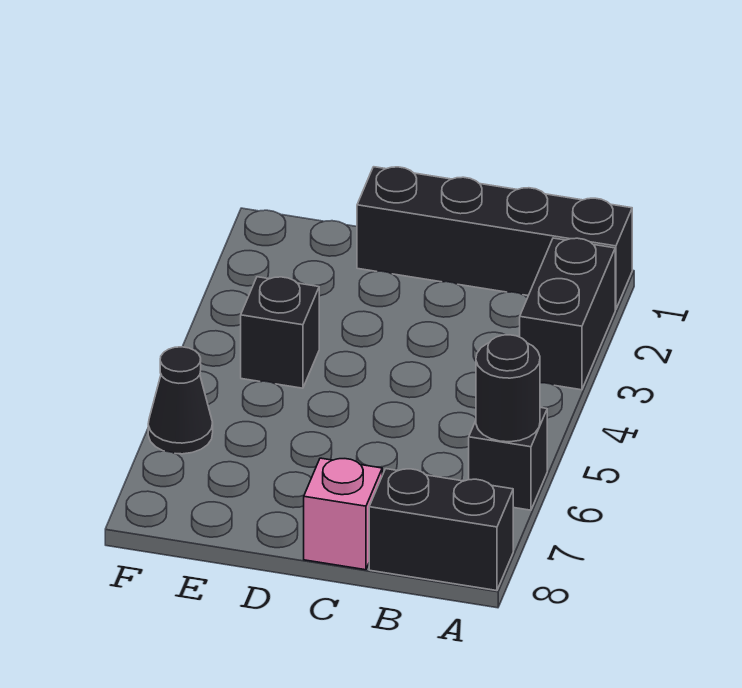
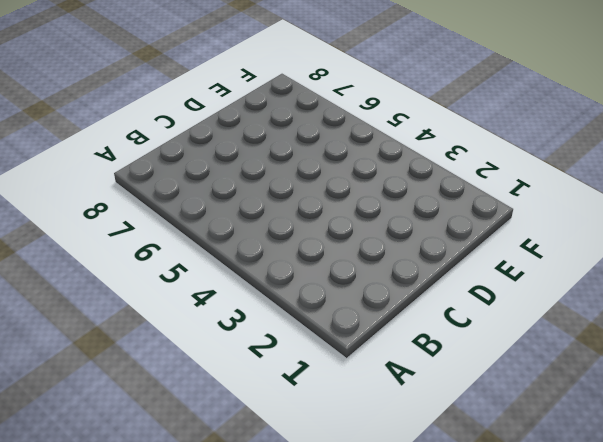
none -> black 1x4 brick [357,167,632,309]
none -> black 1x2 brick [520,238,615,390]

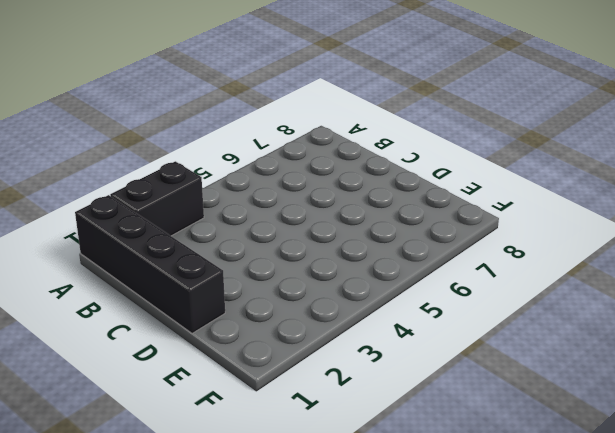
none -> black 1x1 brick [469,408,547,510]
none -> black 1x2 brick [369,469,513,591]

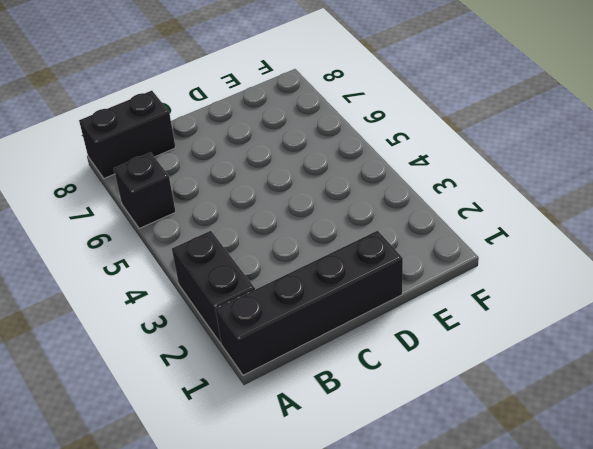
none -> pink 1x1 brick [304,458,382,570]
none -> black 1x1 brick [241,277,319,388]

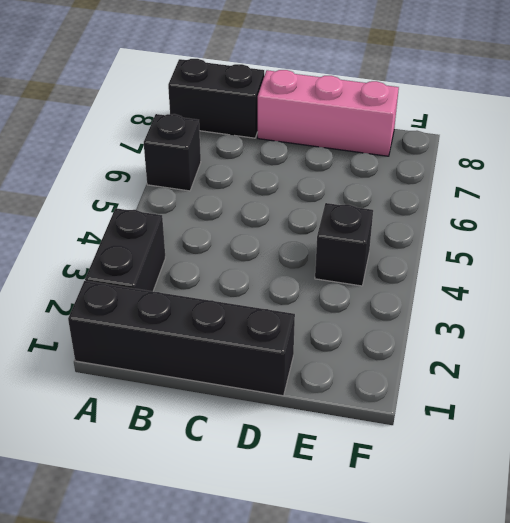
pink 1x3 brick [258,70,399,156] -> pink 1x1 brick [304,458,382,570]
none -> black 1x1 cone [148,347,213,454]
none -> black 1x1 round brick [476,335,540,442]

